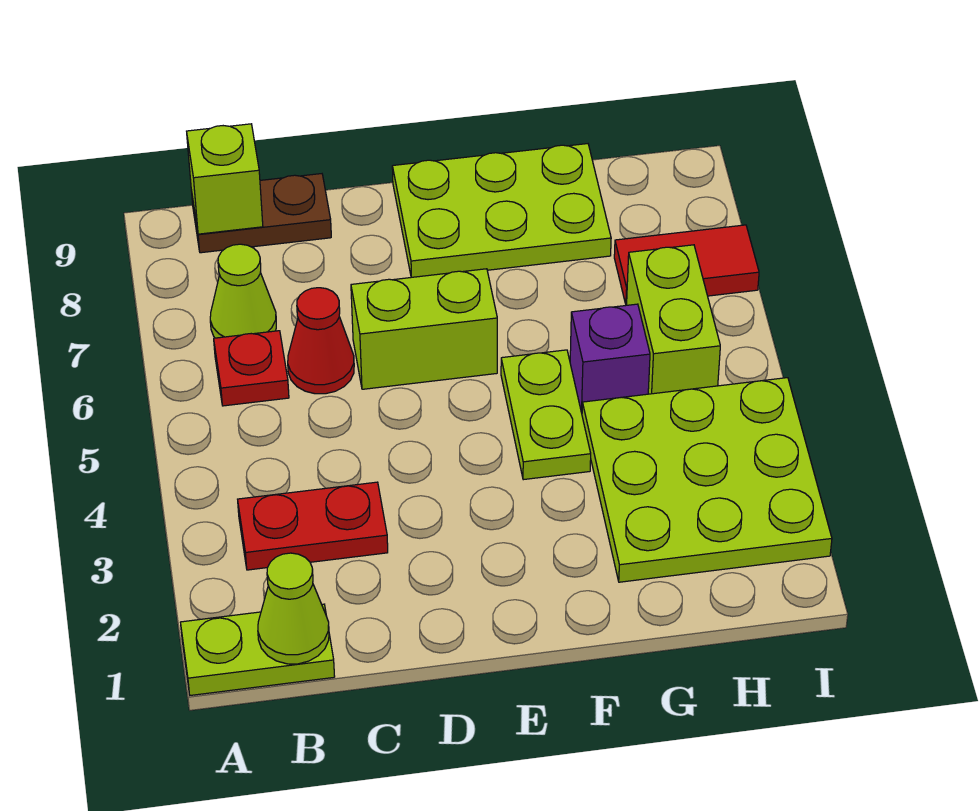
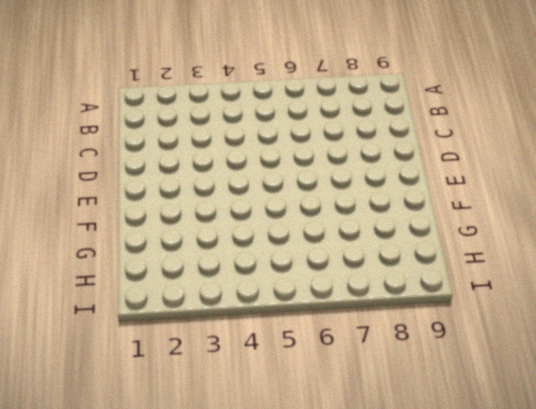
none -> lime 1x2 plate [180,604,335,695]
none -> red 1x2 plate [238,482,388,570]
none -> red 1x1 plate [214,331,289,406]

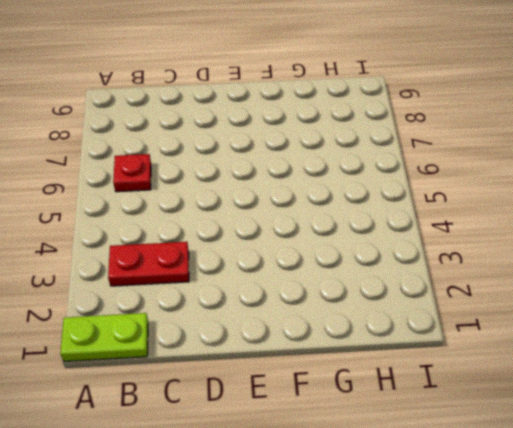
none -> lime 1x1 cone [210,244,276,338]
none -> brown 1x2 plate [191,174,331,253]
none -> red 1x1 cone [288,288,354,394]

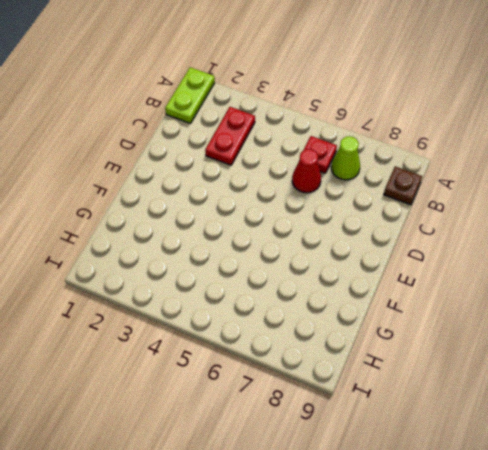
brown 1x1 plate [384,166,422,205] -> brown 1x2 plate [191,174,331,253]
none -> lime 1x2 brick [351,269,497,389]
none -> lime 2x3 plate [392,144,611,277]
none -> lime 1x2 plate [501,350,591,480]

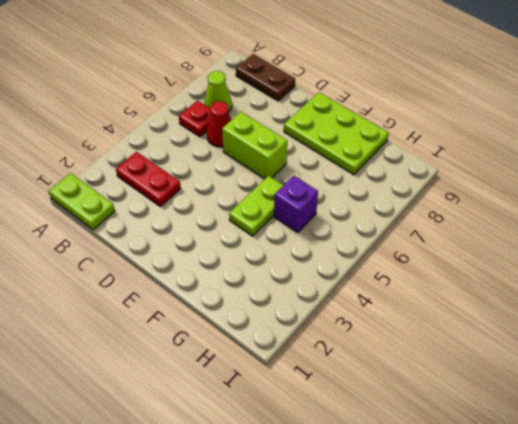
none -> lime 3x3 plate [582,378,832,582]
none -> lime 1x2 brick [627,245,720,394]
none -> red 1x2 tile [614,225,759,305]

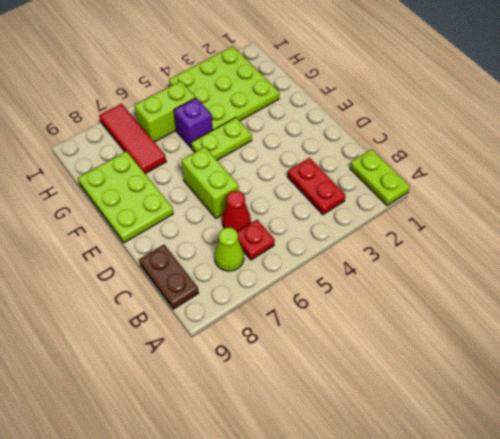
red 1x3 tile [99,104,166,174] -> red 1x2 tile [614,225,759,305]
none -> lime 1x1 cone [258,553,329,664]
none -> lime 1x1 brick [187,124,263,234]

